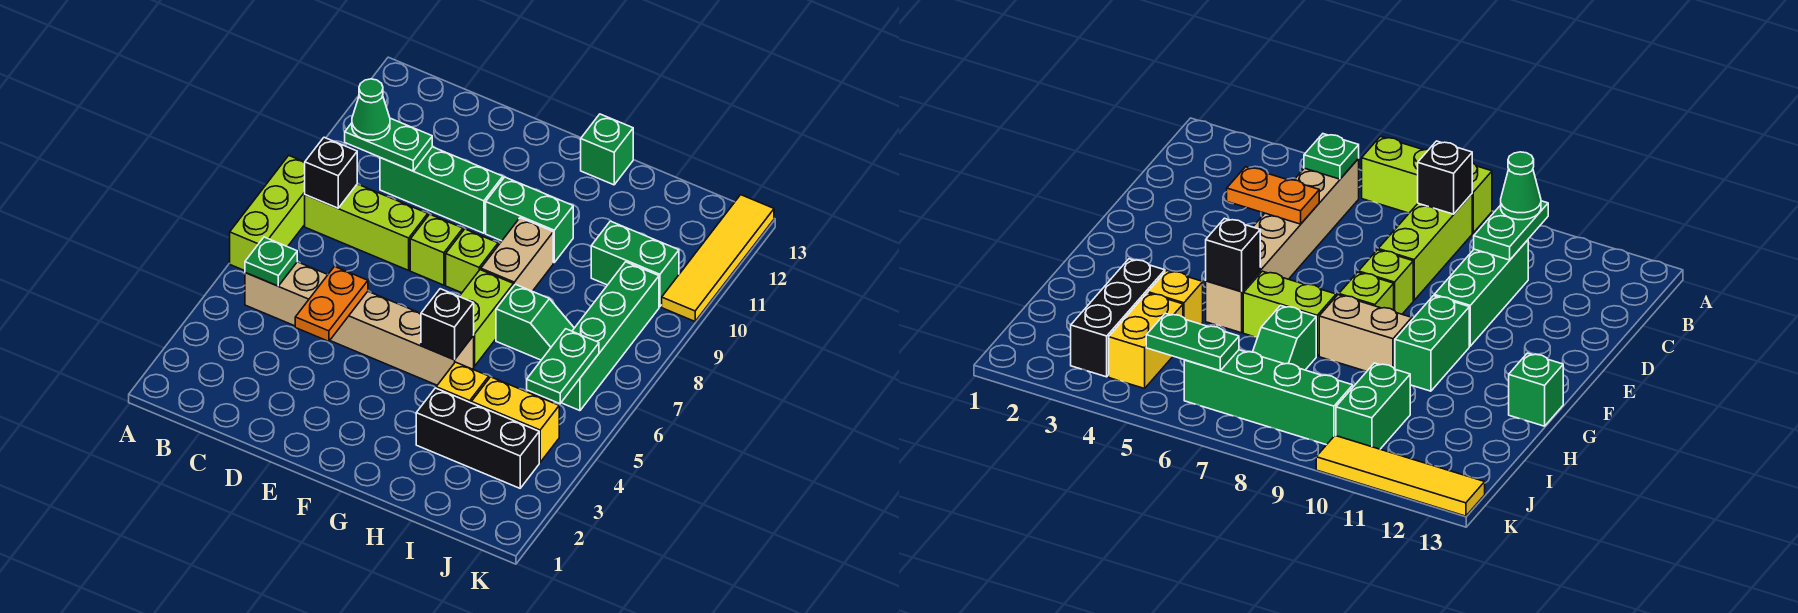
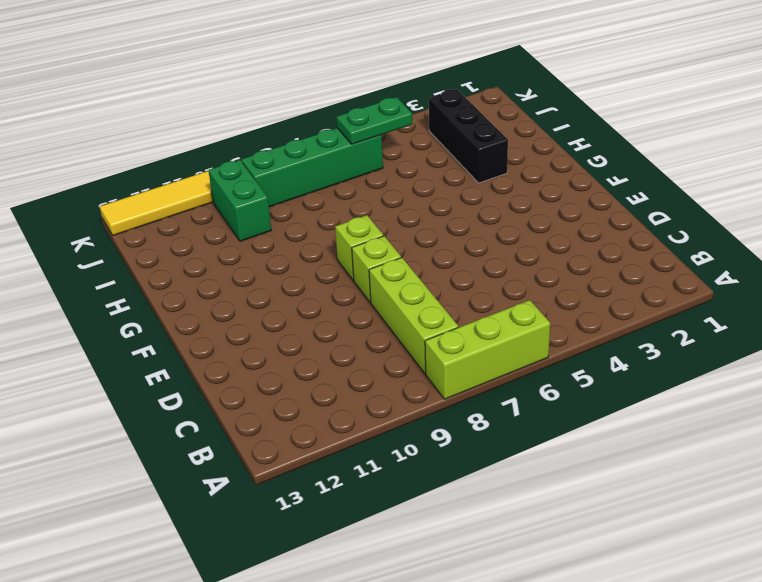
none -> tan 1x6 brick [245,262,474,385]
none -> green 1x3 brick [380,147,503,233]
none -> green 1x2 brick [486,177,573,263]

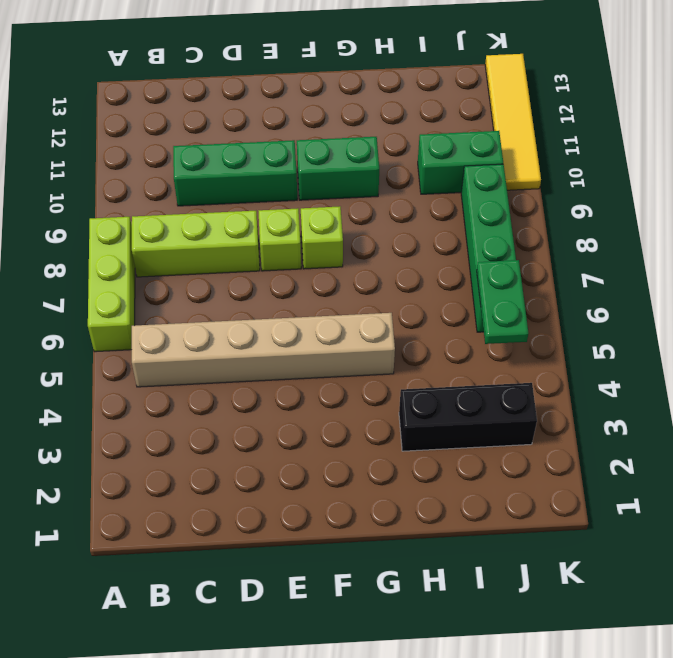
none -> lime 1x2 brick [459,270,513,367]
none -> tan 1x2 brick [481,218,553,291]
none -> green 1x1 brick [581,114,633,185]

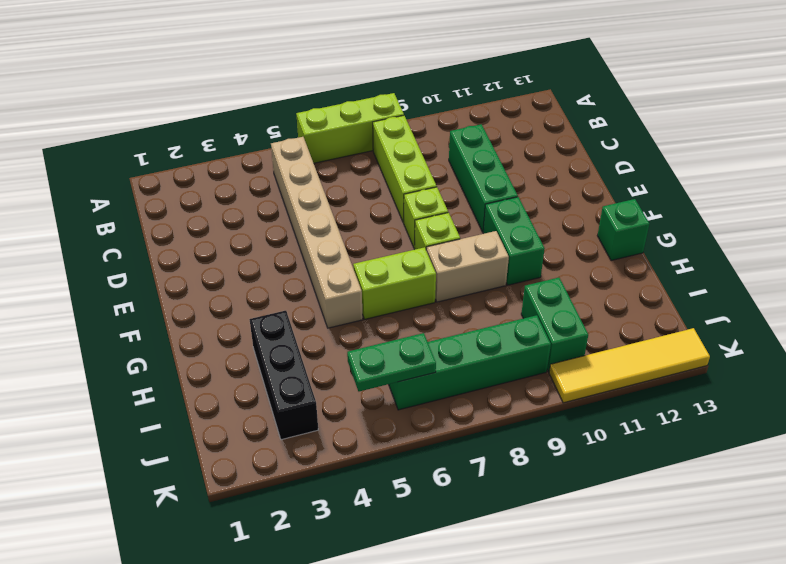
none -> yellow 1x1 brick [436,362,489,403]
none -> green 1x2 slope [496,284,574,360]
none -> yellow 1x2 brick [471,377,559,462]

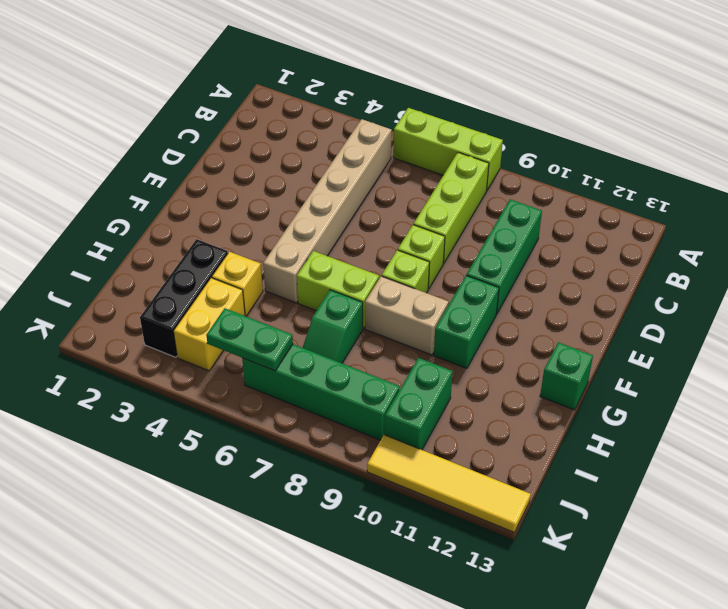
none -> green 1x1 plate [245,237,297,286]
none -> black 1x1 brick [305,137,357,208]
none -> green 1x2 plate [345,118,432,171]

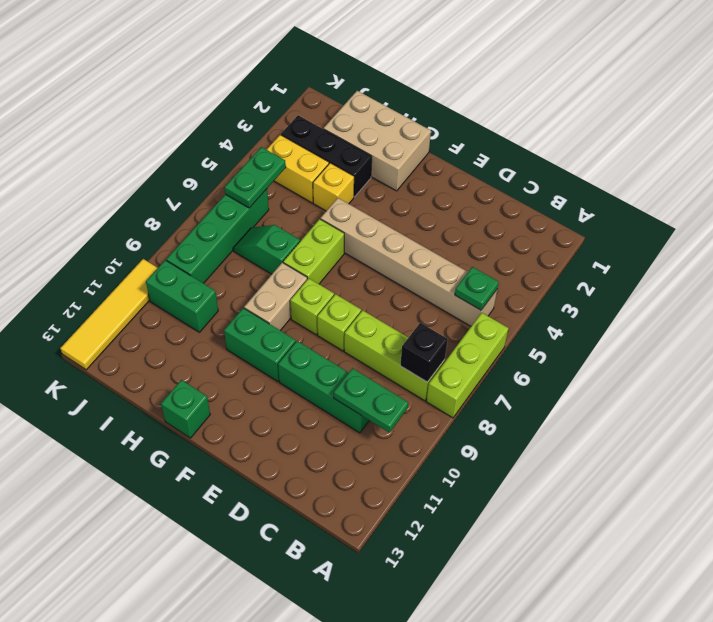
tan 2x3 brick [324,91,431,191] -> none
none -> orange 1x2 plate [295,267,368,341]
none -> black 1x1 brick [421,289,474,360]
none -> green 1x1 cone [352,79,390,140]

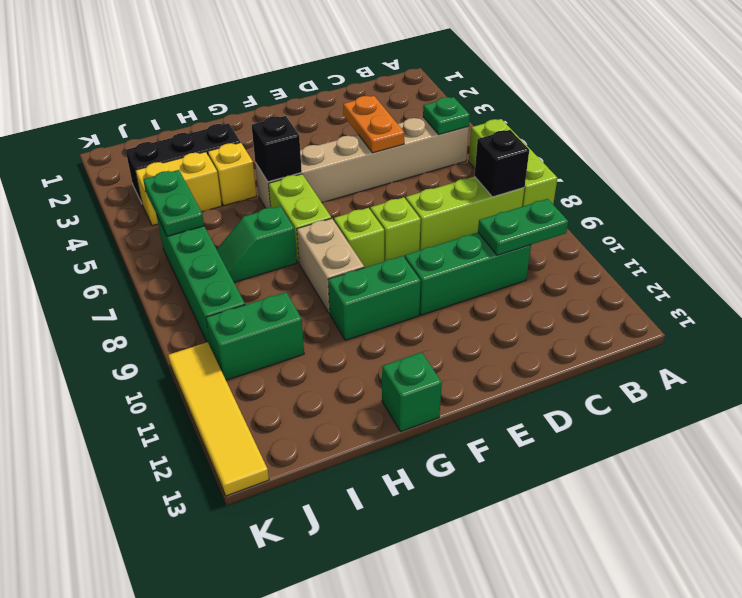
none -> green 1x1 cone [352,79,390,140]

